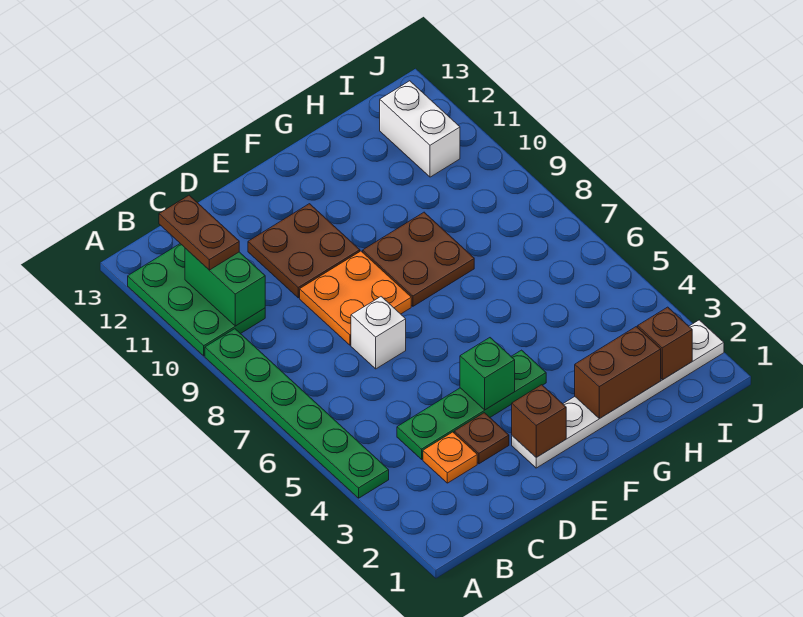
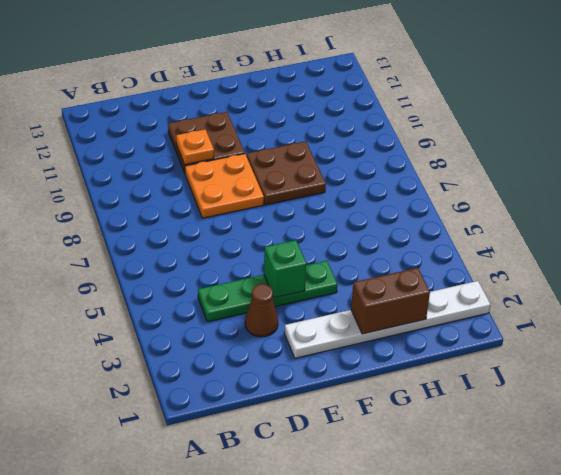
brown 1x1 cone [245,284,278,337] -> brown 1x1 plate [454,413,509,464]
orange 1x1 plate [176,129,214,164] -> orange 1x1 plate moved to [423,432,477,483]
none -> green 1x6 plate [205,329,389,498]
none -> green 2x3 plate [128,244,265,356]
none -> white 1x1 brick [351,297,406,369]

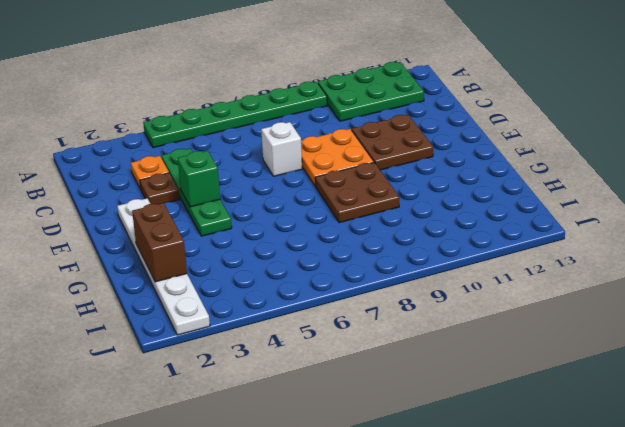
none -> white 1x2 brick [380,81,460,177]
none -> green 1x2 brick [185,248,265,326]
none -> brown 1x1 brick [512,385,566,457]

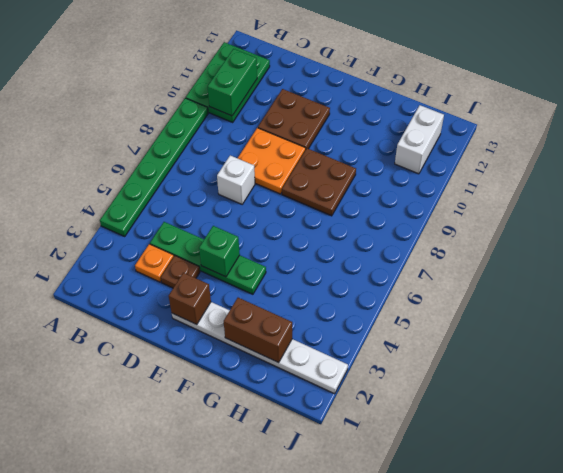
none -> brown 1x1 brick [638,307,692,380]
none -> brown 1x2 plate [159,195,239,270]

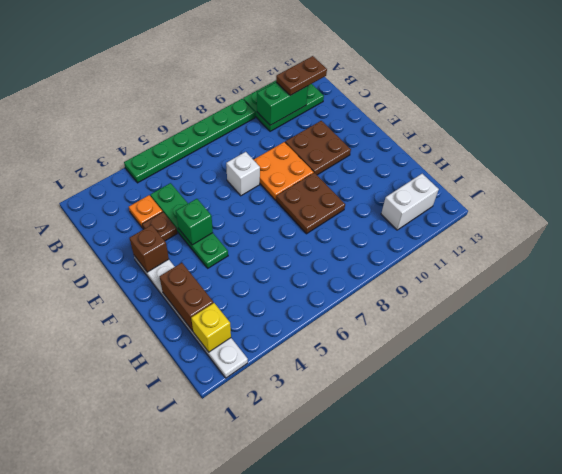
yellow 1x1 brick [191,303,231,352] -> brown 1x1 brick [638,307,692,380]

